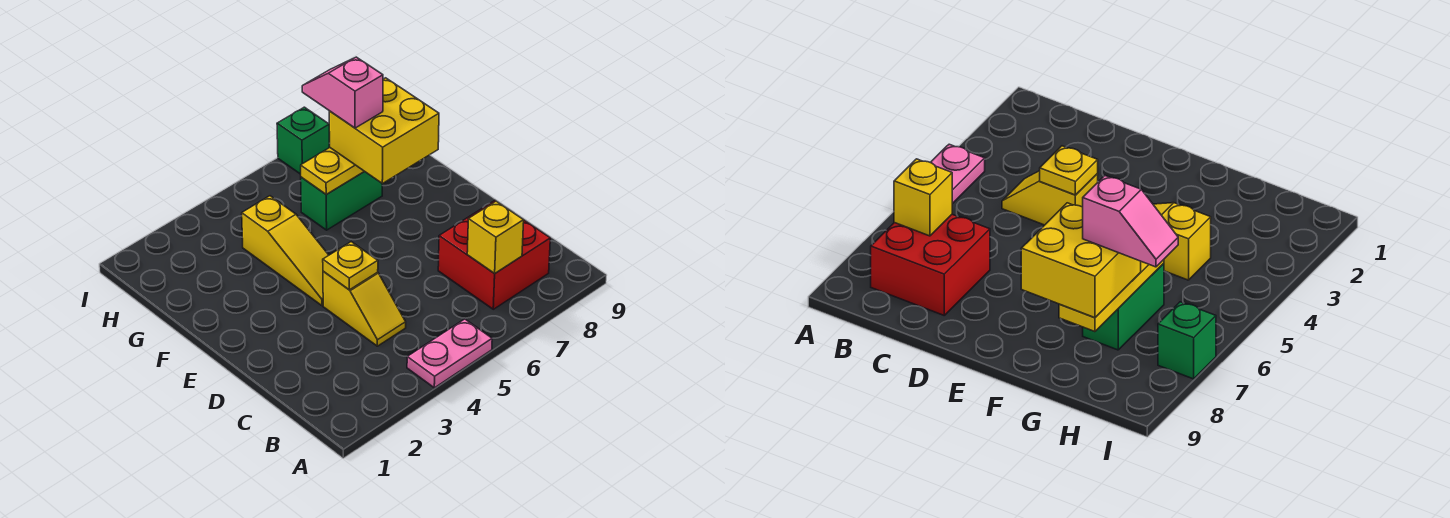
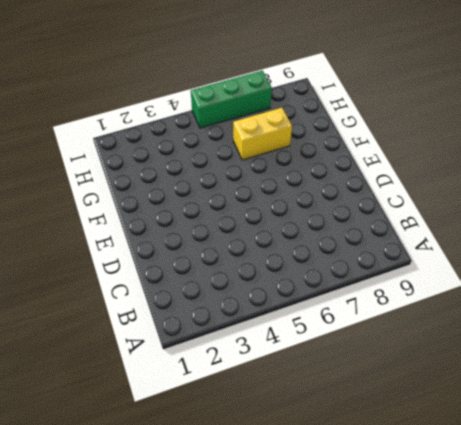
yellow 1x2 brick [233,108,292,160] -> green 1x2 brick [301,172,382,230]
green 1x3 brick [191,71,272,128] -> green 1x1 brick [277,107,329,174]
none -> pink 1x2 plate [407,319,492,388]
none -> red 2x2 brick [438,201,550,309]

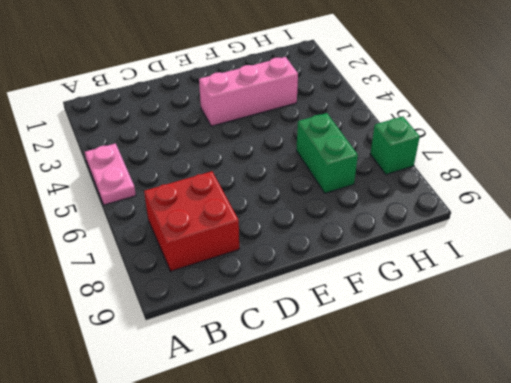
pink 1x3 brick [199,57,298,126] -> none
none -> yellow 1x2 slope [323,271,406,346]
none -> yellow 1x3 slope [242,196,329,306]

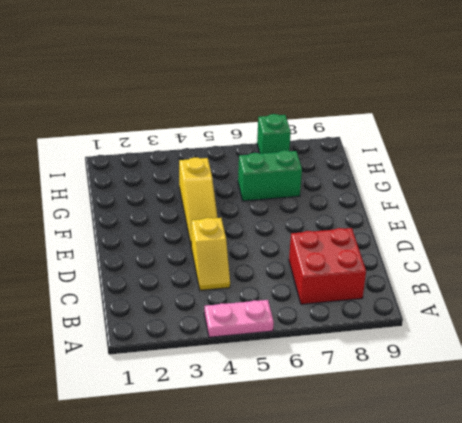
none -> yellow 1x1 brick [467,201,524,274]
none -> yellow 1x1 plate [323,242,378,290]

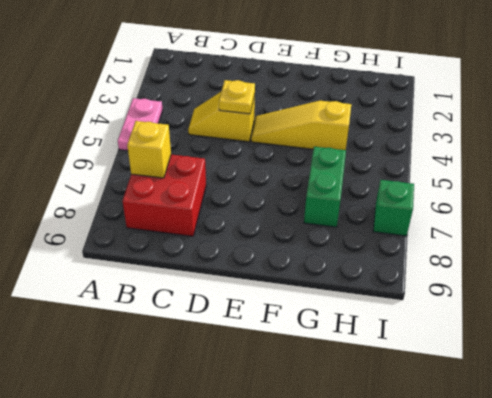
none -> yellow 1x3 plate [301,147,364,194]
none -> yellow 2x2 brick [329,78,439,184]

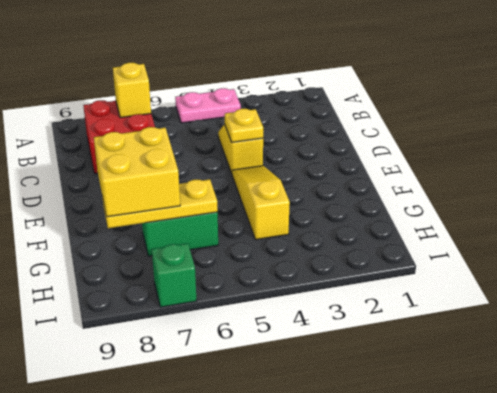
none -> pink 1x2 slope [302,57,383,128]

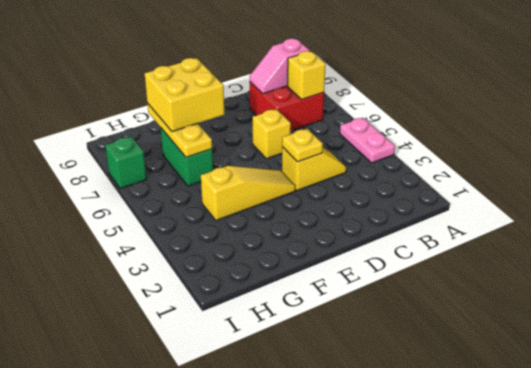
pink 1x2 slope [249,39,310,94] -> pink 1x2 slope moved to [302,57,383,128]
yellow 1x1 brick [252,109,291,159] -> none

